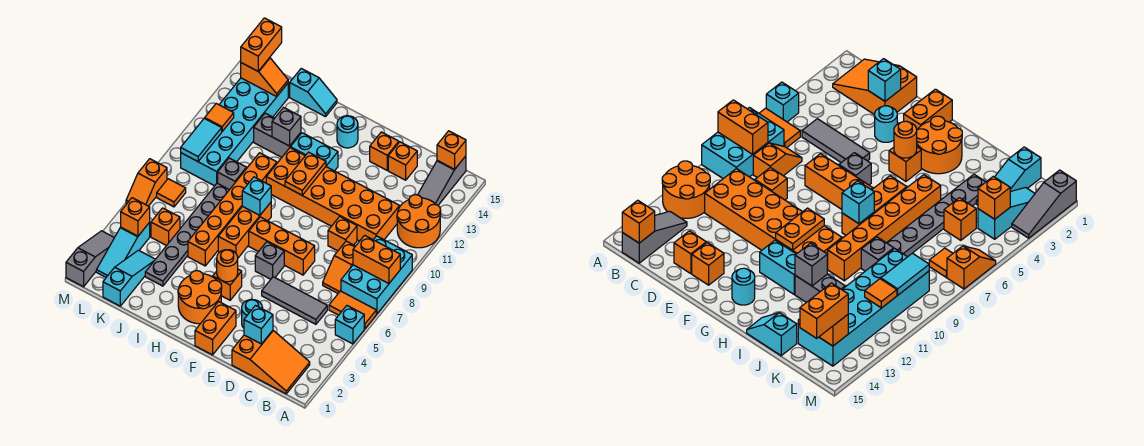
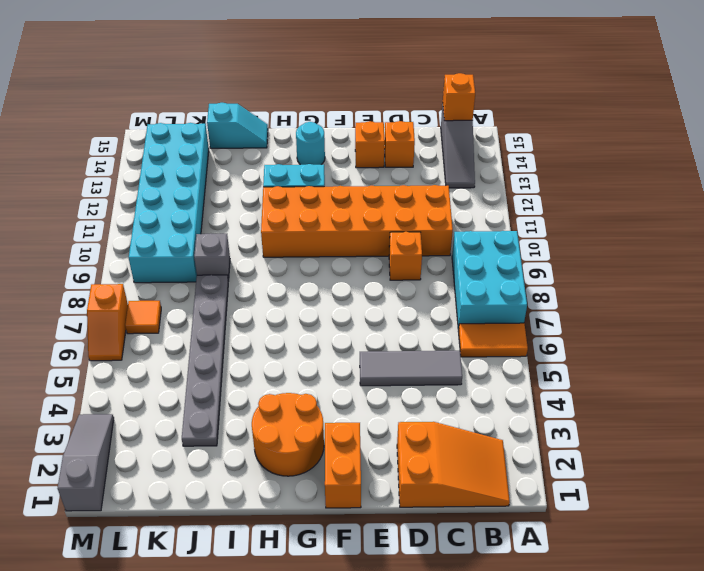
none -> cyan 1x1 brick [335,306,364,344]
none -> orange 2x2 round brick [397,195,441,248]
none -> orange 1x2 slope [323,241,355,293]
none -> cyan 1x1 round brick [242,299,263,328]

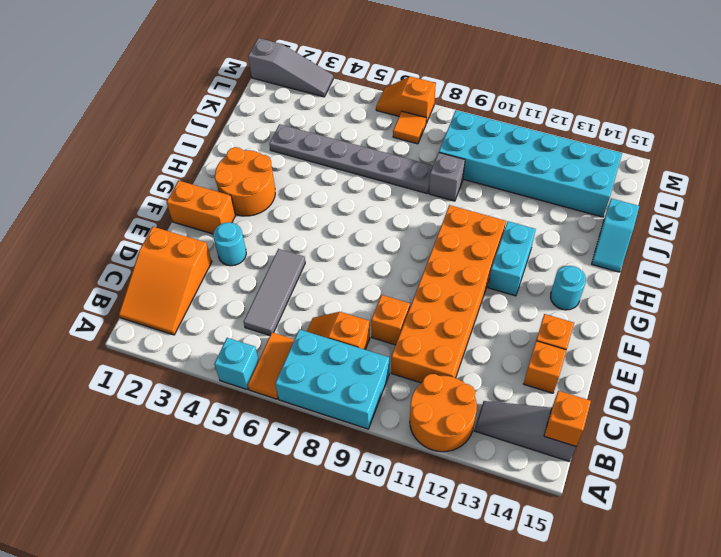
none -> orange 1x3 brick [249,217,315,275]
none -> grey 1x1 brick [255,242,284,279]
none -> orange 1x1 brick [213,269,242,300]
none -> orange 1x3 brick [218,203,271,258]

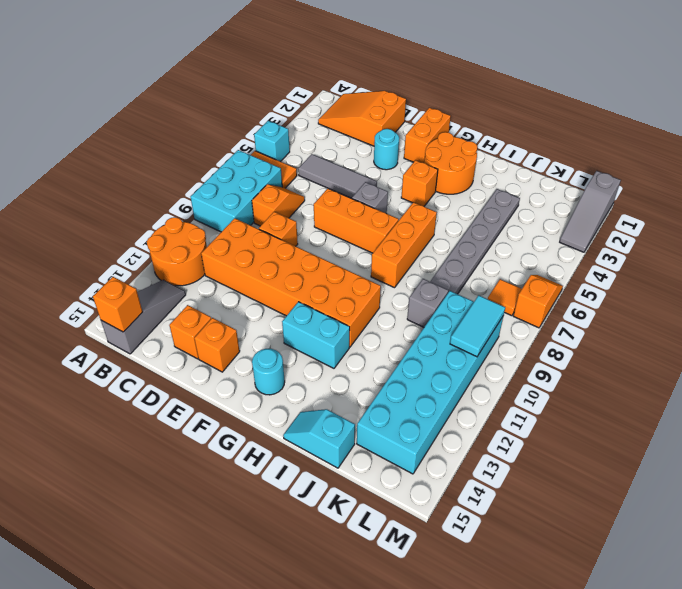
none -> orange 1x6 brick [188,153,277,266]
none -> grey 1x2 brick [254,113,301,157]
none -> cyan 1x3 slope [103,250,155,306]
none -> orange 1x1 brick [151,208,180,246]

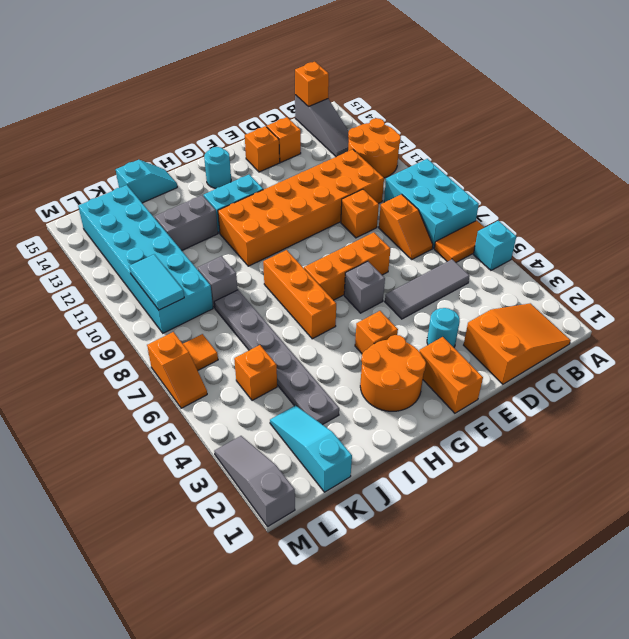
none -> orange 1x6 brick [188,153,277,266]
none -> cyan 1x3 slope [96,222,150,277]
none -> orange 1x2 brick [353,235,400,284]
none -> cyan 1x1 brick [244,306,273,344]

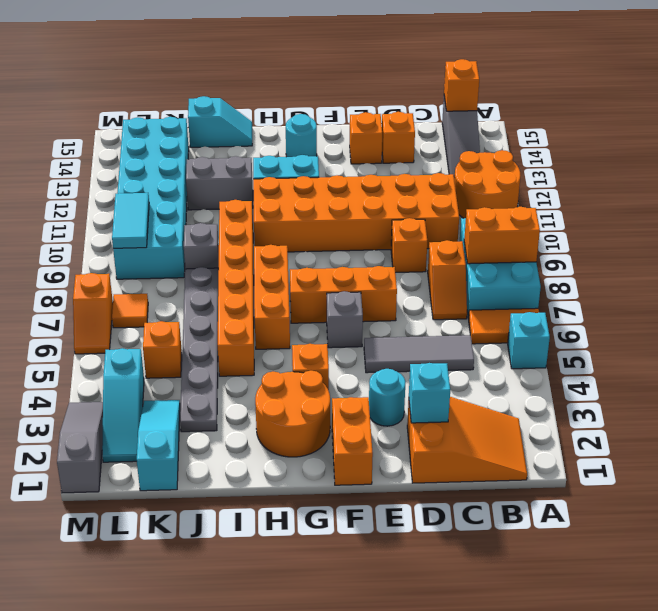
none -> orange 1x1 round brick [217,250,238,282]
none -> orange 1x2 plate [285,152,326,195]
none -> cyan 1x1 brick [242,177,271,215]
none -> grey 1x1 brick [272,108,301,146]

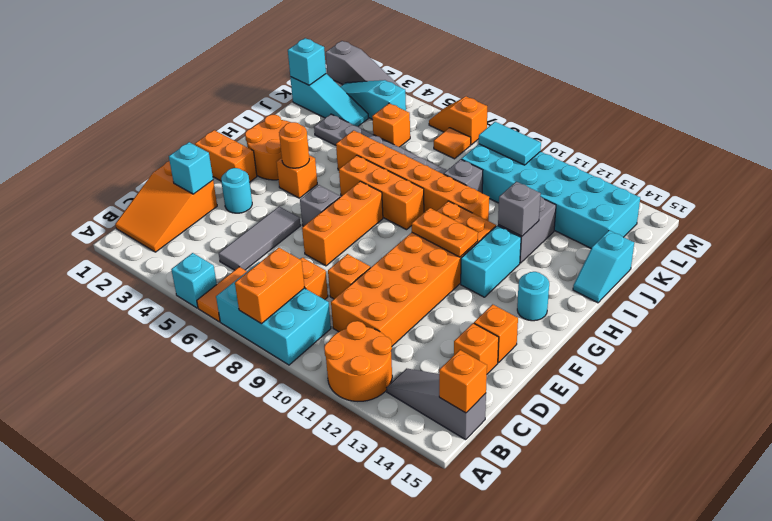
cyan 1x1 brick [288,38,326,85] -> cyan 1x1 brick moved to [242,177,271,215]
none -> orange 1x2 slope [241,58,288,96]
none -> orange 1x1 brick [121,198,150,236]
none -> orange 1x1 tile [205,104,234,131]
none -> orange 1x2 brick [241,18,282,71]

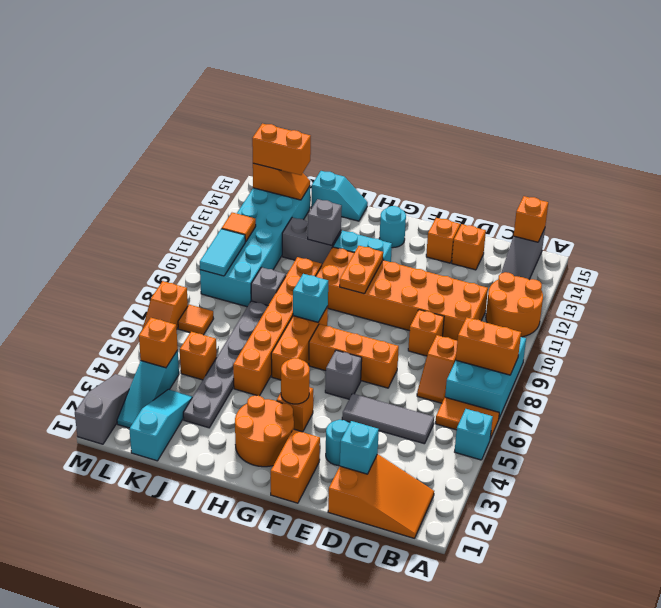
orange 1x2 brick [252,124,311,175] -> orange 1x2 brick turned to [241,18,282,71]

